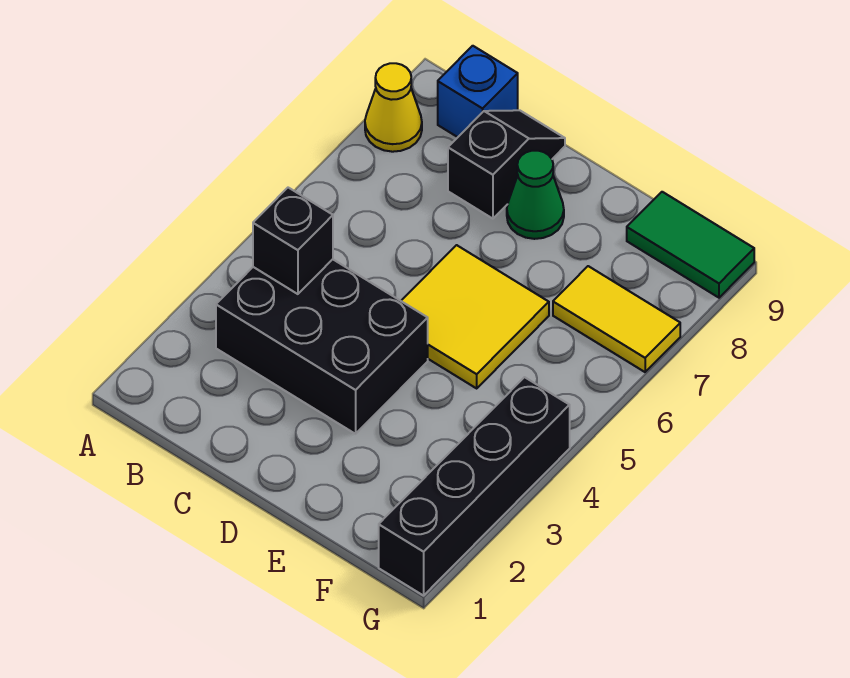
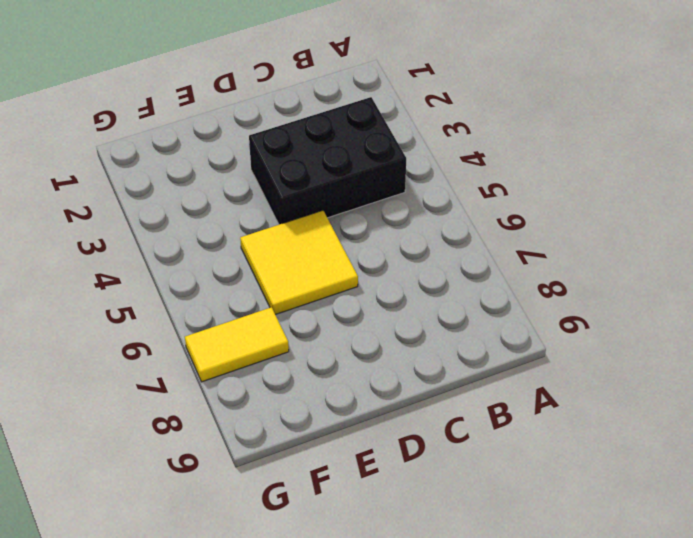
none -> yellow 1x1 cone [365,63,422,152]
none -> blue 1x1 brick [438,46,518,137]

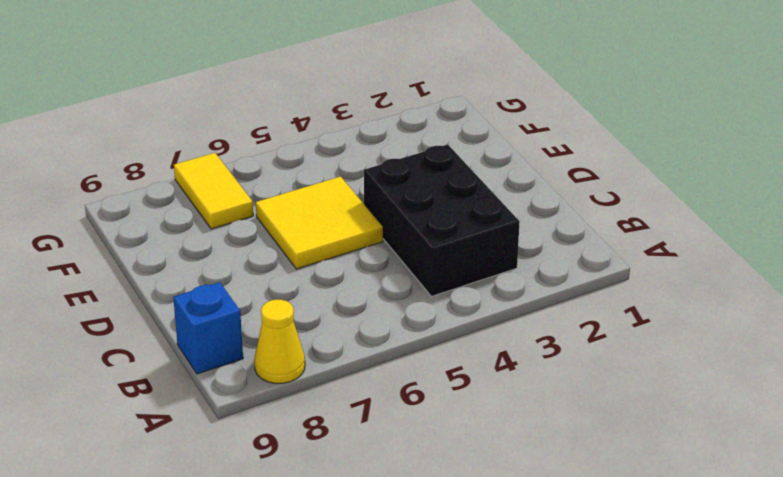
none -> black 1x2 slope [448,110,565,219]
none -> green 1x1 cone [507,151,564,239]

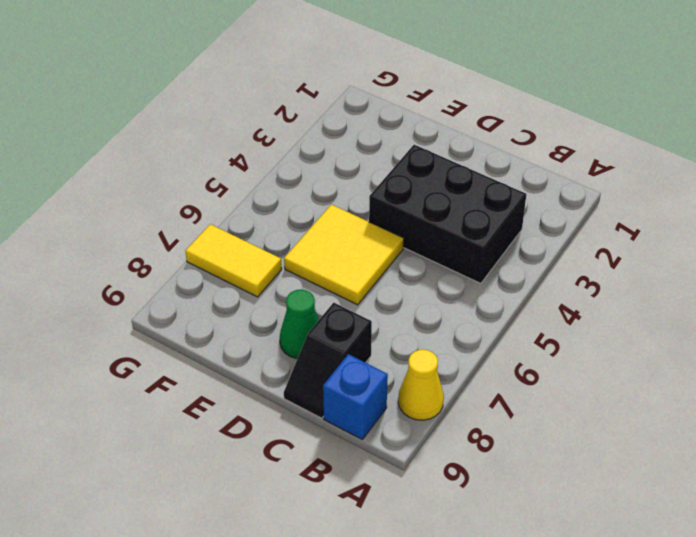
none -> green 1x2 tile [627,192,754,298]
none -> black 1x4 brick [379,377,570,596]

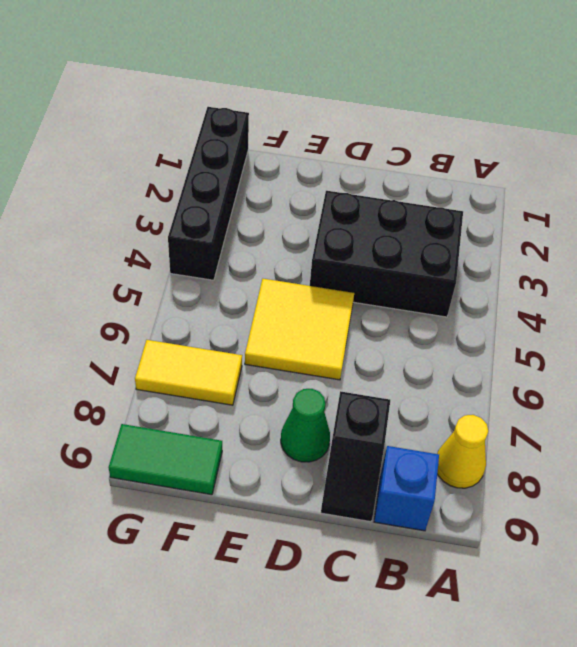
none -> black 1x1 brick [253,188,333,294]

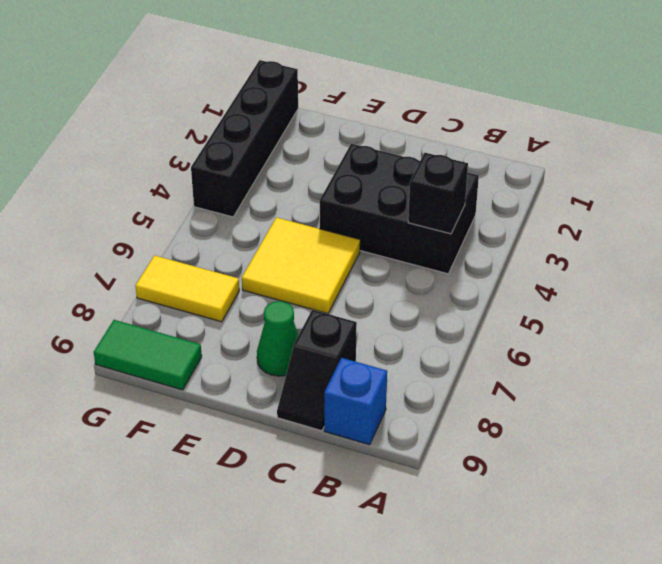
none -> yellow 1x1 cone [365,63,422,152]

